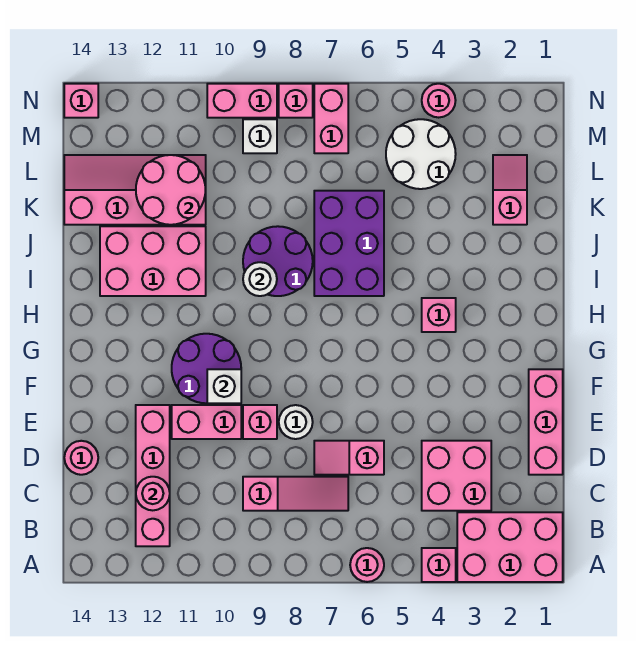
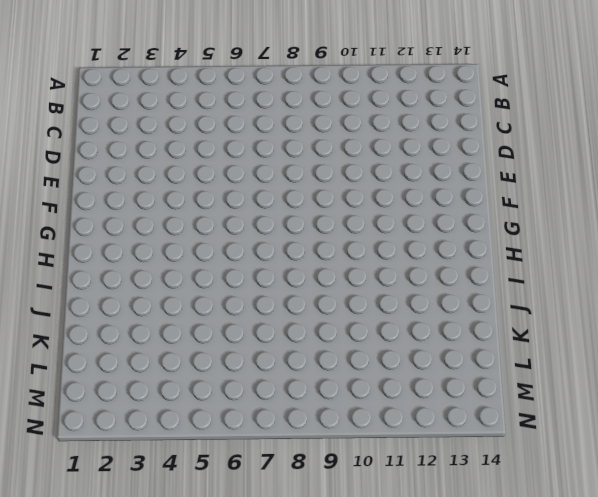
none -> pink 2x3 brick [457,512,563,582]
none -> pink 1x1 brick [422,548,456,582]
none -> pink 1x1 round brick [350,548,384,582]
none -> pink 1x4 brick [136,405,170,546]

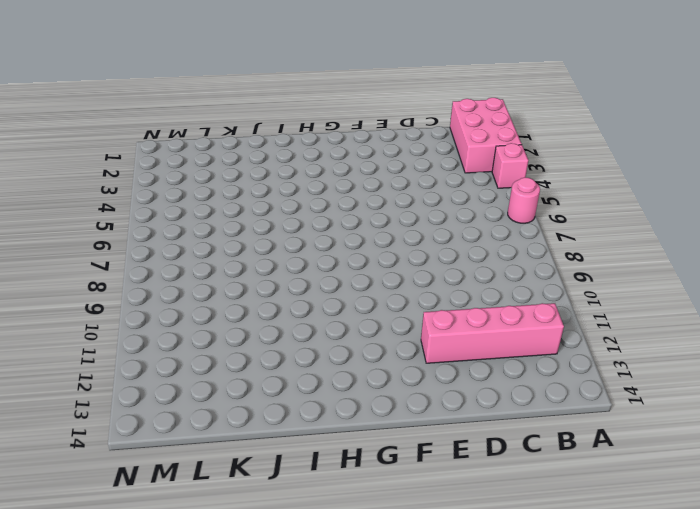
none -> pink 2x2 brick [422,441,491,511]
none -> pink 1x3 slope [243,477,348,511]
none -> pink 1x3 brick [529,369,563,475]
none -> pink 1x2 slope [314,441,384,475]

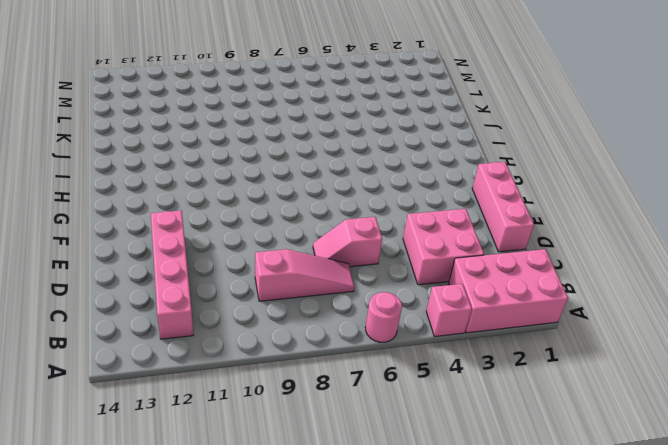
none -> pink 1x1 round brick [64,441,98,475]
none -> white 1x1 round brick [279,405,313,439]
none -> pink 1x1 brick [243,405,277,439]
none -> pink 1x2 brick [172,405,241,439]

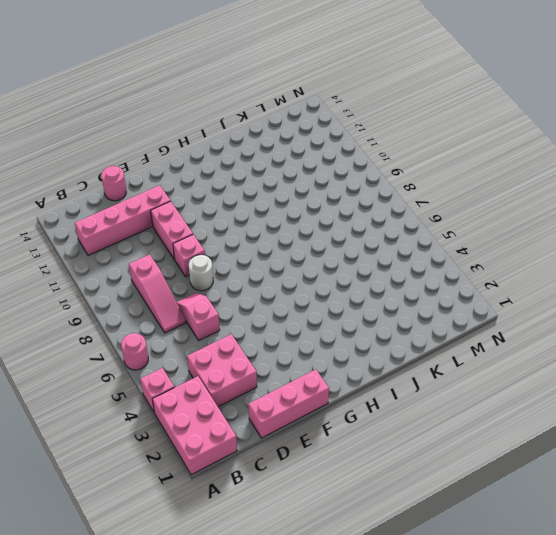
none -> purple 2x2 round brick [172,334,241,403]
none -> pink 1x1 brick [422,298,456,332]
none -> purple 2x3 brick [314,191,384,296]
none -> purple 2x2 round brick [243,226,313,296]

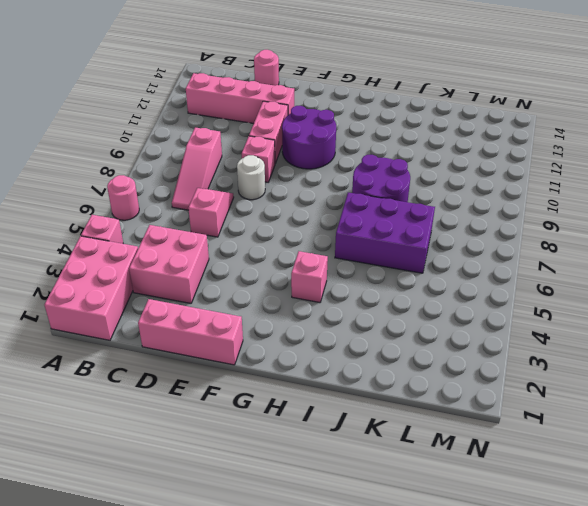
none -> pink 2x3 brick [100,226,206,296]
none -> pink 1x2 slope [493,155,527,225]
none -> pink 2x4 slope [64,155,206,225]
none -> white 2x2 round brick [386,119,456,189]

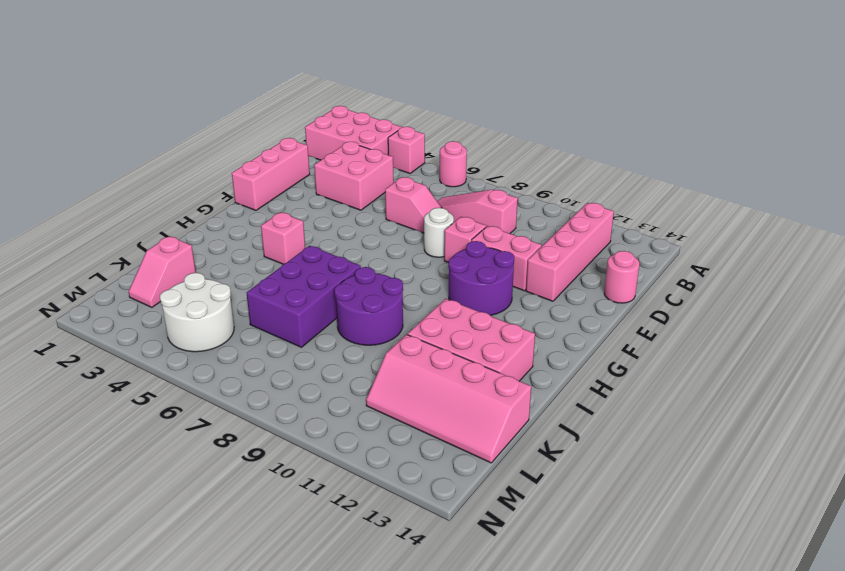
none -> pink 1x2 brick [314,84,348,153]
none -> white 1x1 brick [243,119,277,153]
none -> pink 1x1 round brick [422,84,456,118]
none -> pink 1x1 brick [279,84,313,118]

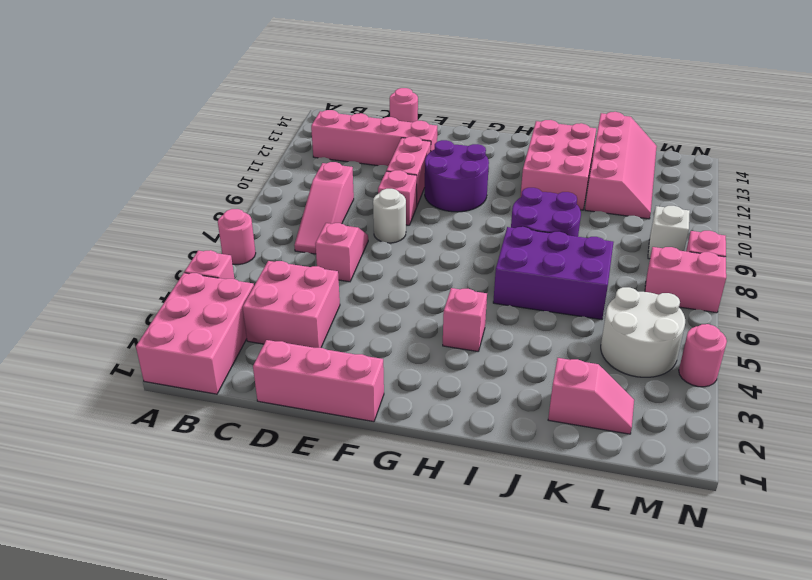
none -> pink 1x2 brick [207,84,277,118]
none -> pink 1x1 brick [64,84,98,118]
none -> pink 1x1 round brick [136,477,170,510]
none -> white 1x1 brick [207,369,241,403]

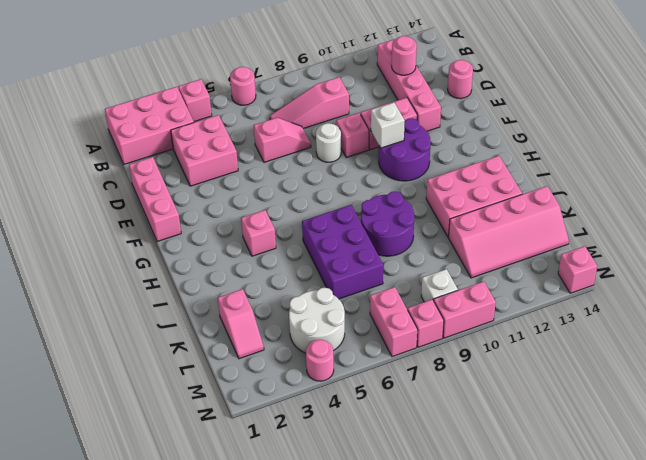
none -> white 1x1 round brick [243,262,277,296]
none -> pink 2x2 round brick [136,155,206,225]

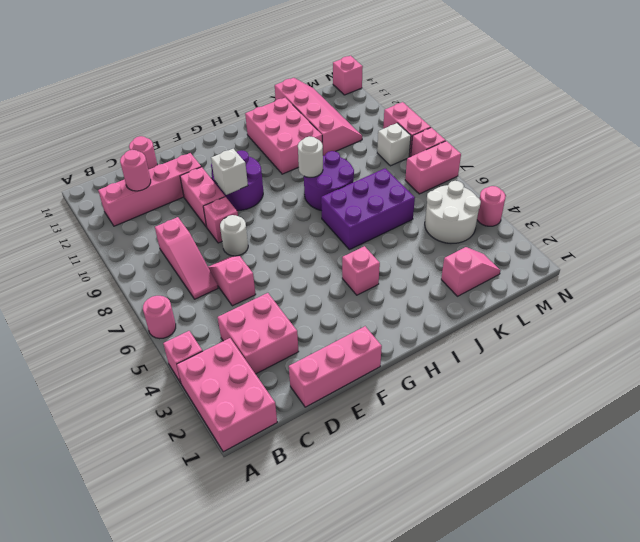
none -> pink 2x2 round brick [136,155,206,225]

